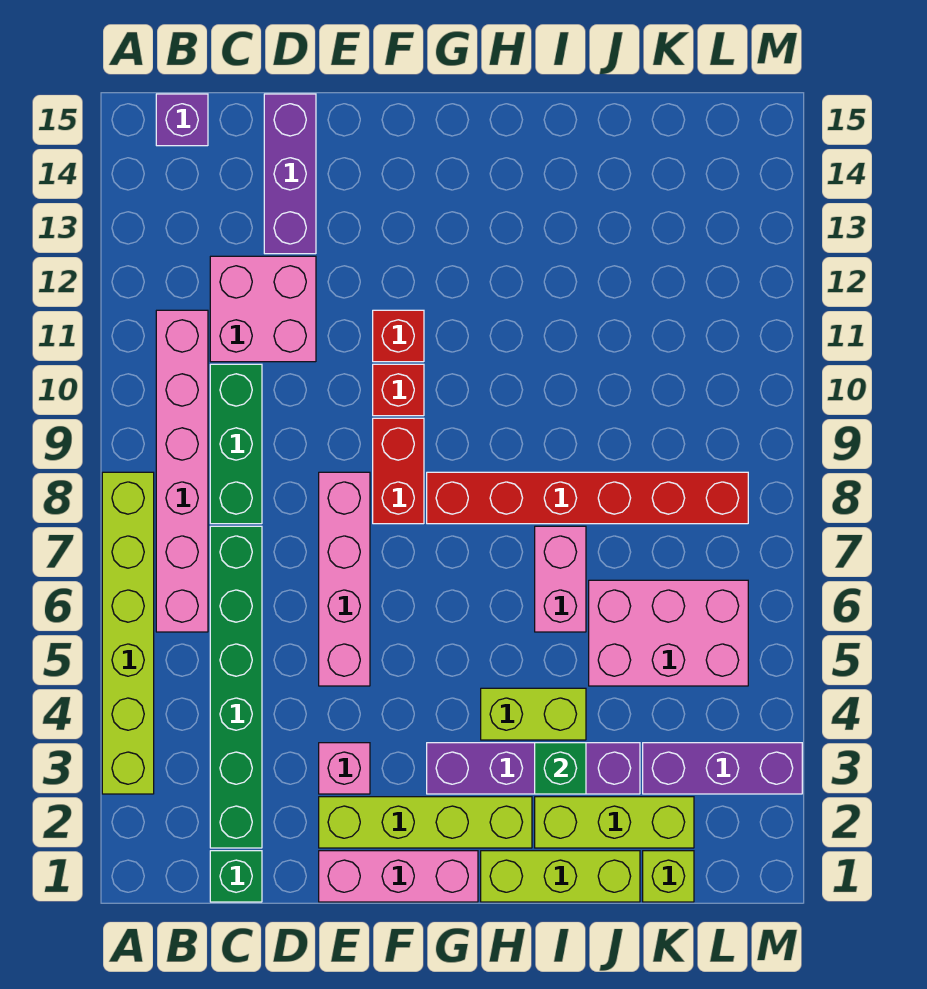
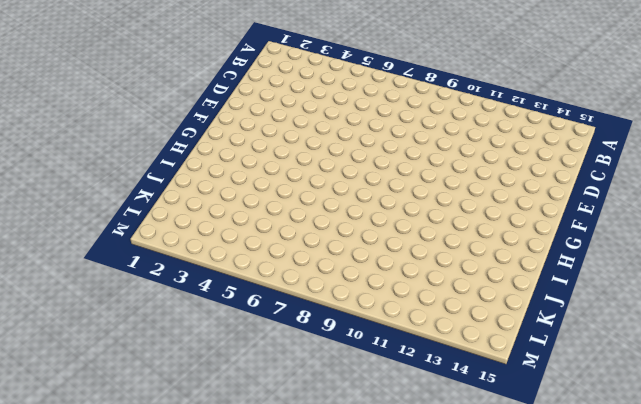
none -> lime 1x6 brick [102,472,154,794]
none -> pink 1x6 brick [156,310,208,632]
none -> purple 1x1 brick [156,94,208,146]

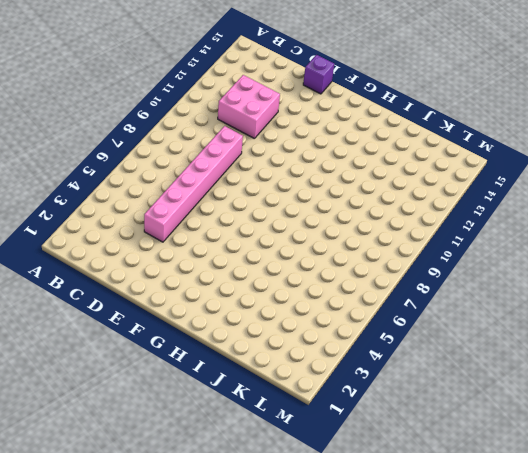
pink 1x6 brick [144,126,243,242] -> pink 1x6 brick moved to [156,310,208,632]
purple 1x1 brick [303,55,334,94] -> purple 1x1 brick moved to [156,94,208,146]
none -> lime 1x6 brick [102,472,154,794]
none -> green 1x1 brick [210,851,262,902]
none -> green 1x6 brick [210,526,262,848]

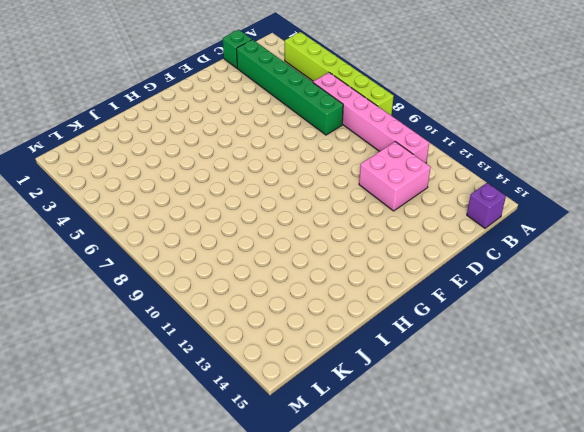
none -> green 1x3 brick [210,364,262,524]
none -> purple 1x3 brick [264,94,316,254]
none -> pink 1x3 brick [319,851,478,902]

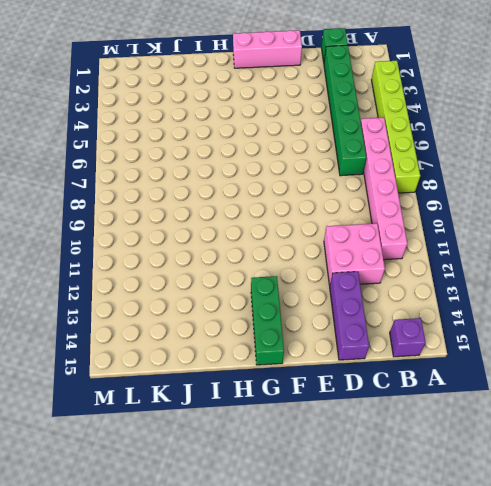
green 1x3 brick [251,276,284,365] -> green 1x3 brick moved to [210,364,262,524]
none -> lime 1x4 brick [319,797,532,848]
none -> pink 1x1 brick [319,743,370,794]
none -> pink 1x4 brick [319,472,370,686]

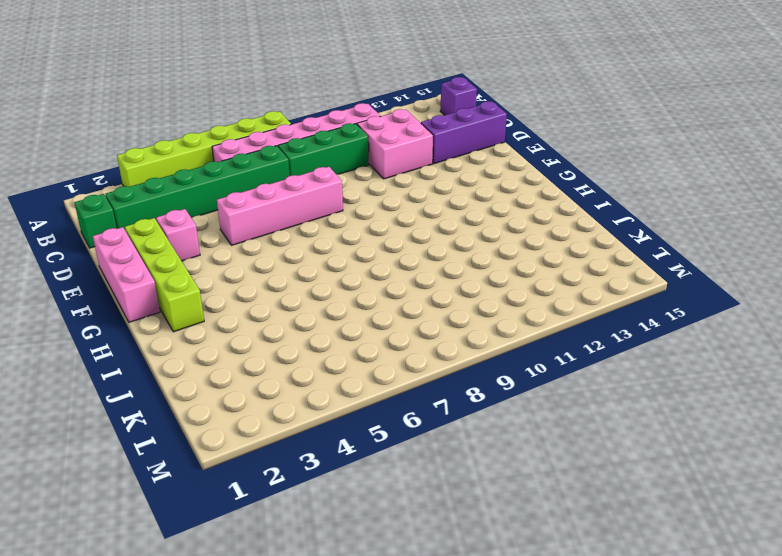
none -> red 1x2 brick [373,418,424,524]
none -> red 1x1 brick [373,364,424,416]
none -> red 1x1 brick [373,310,424,362]

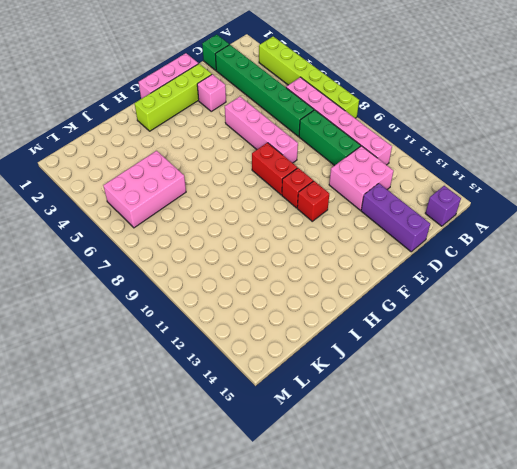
none -> purple 1x4 brick [427,743,640,794]
none -> red 1x6 brick [427,472,748,524]
none -> lime 1x3 brick [481,851,640,902]

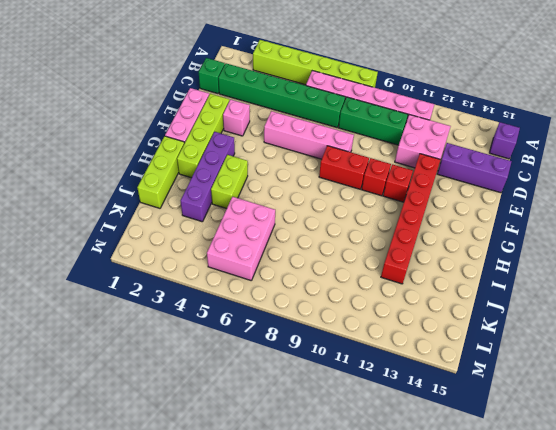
red 1x6 brick [381,154,440,284] -> red 1x6 brick moved to [427,472,748,524]
none -> lime 1x3 brick [535,797,694,848]
none -> pink 1x2 brick [535,526,586,632]
none -> lime 1x1 brick [643,851,694,902]

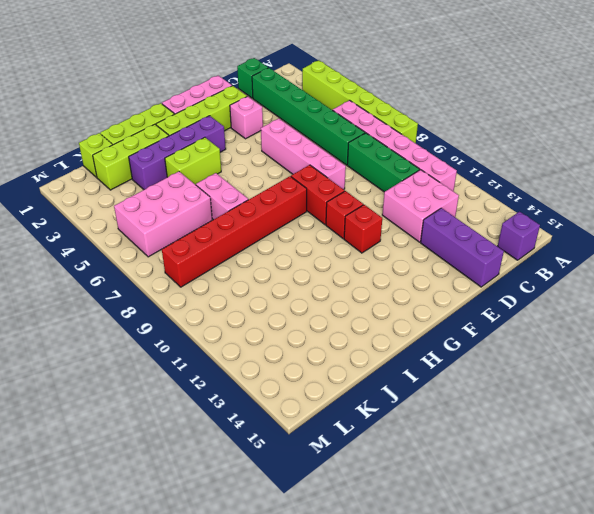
none -> purple 1x3 brick [643,743,802,794]
none -> green 1x1 brick [535,743,586,794]

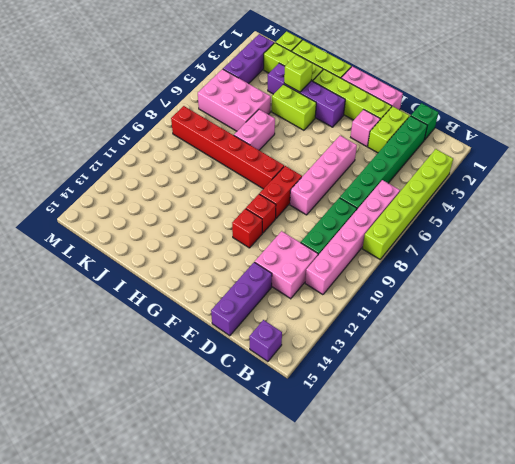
lime 1x2 brick [368,106,409,153] -> none
lime 1x1 brick [284,55,313,92] -> green 1x1 brick [535,743,586,794]
purple 1x3 brick [223,34,274,84] -> purple 1x3 brick turned to [643,743,802,794]

